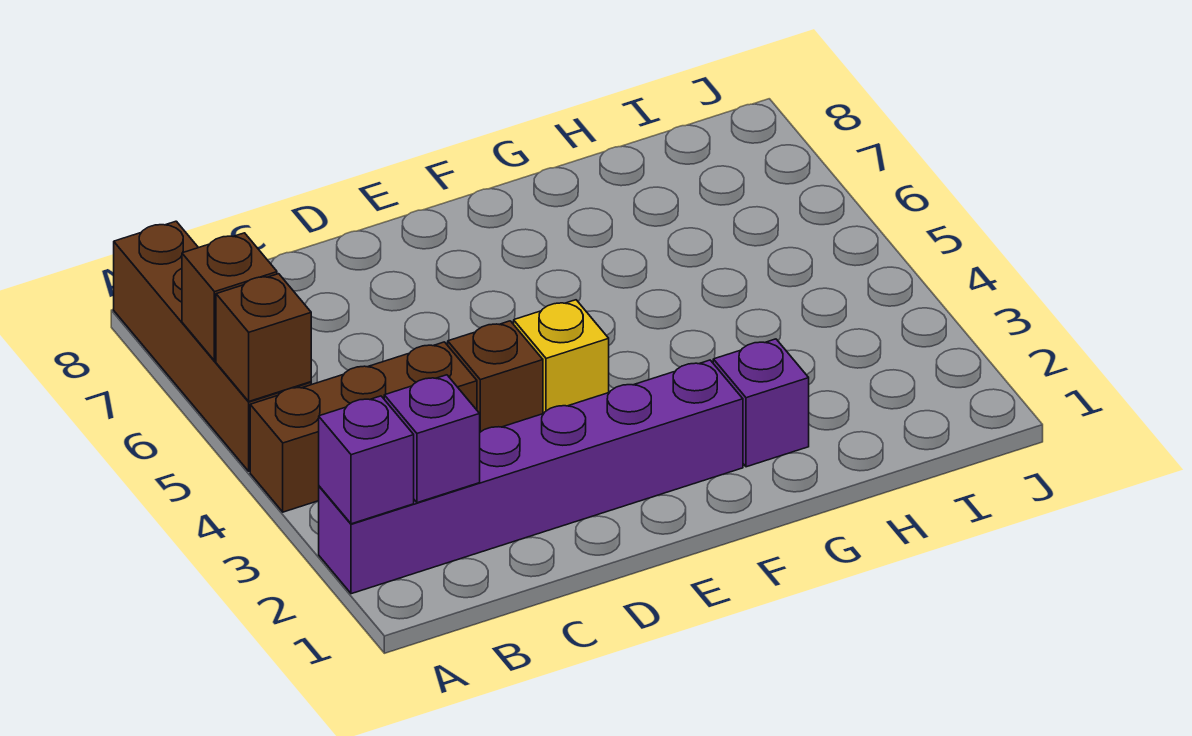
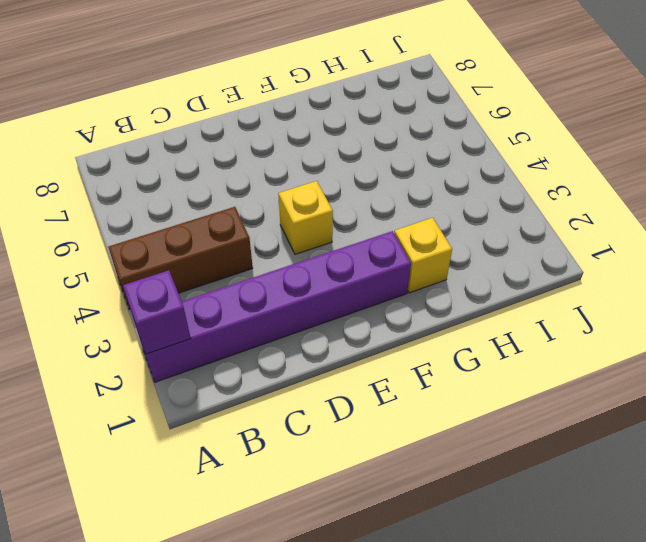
yellow 1x1 brick [394,218,452,293] -> purple 1x1 brick [713,339,809,467]
none -> brown 1x4 brick [114,221,311,471]
none -> brown 1x1 brick [448,321,543,432]

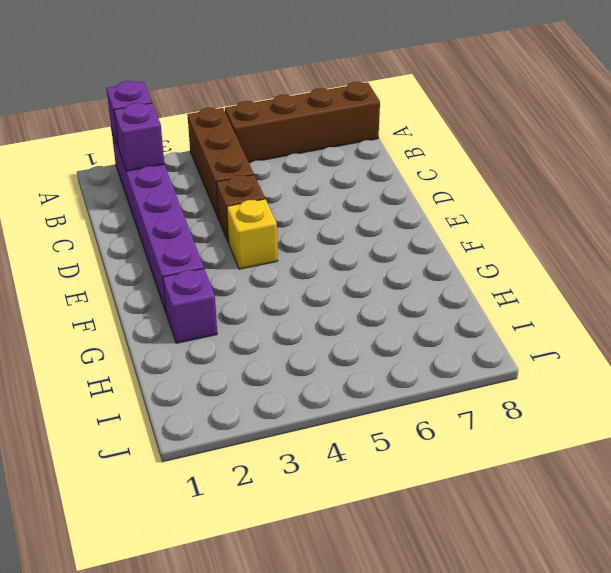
none -> brown 1x1 brick [216,274,311,401]
none -> brown 1x1 brick [182,233,277,361]

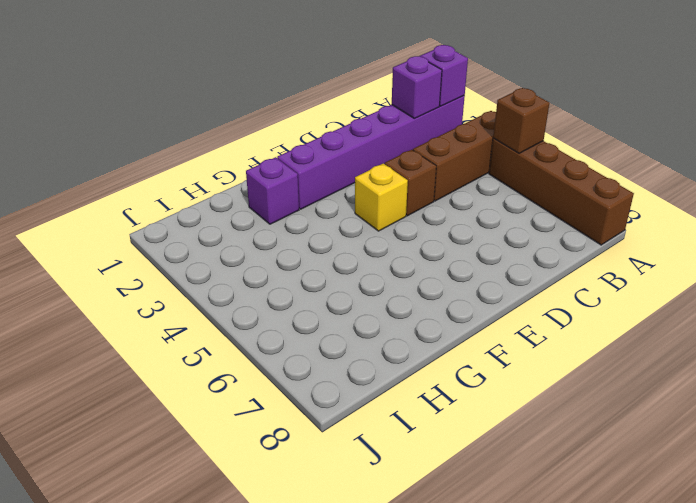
none -> brown 1x1 brick [182,233,277,361]

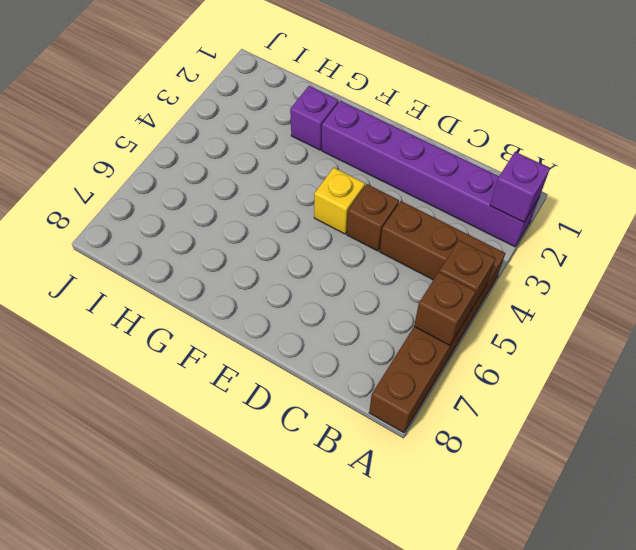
none -> purple 1x1 brick [384,375,480,503]

